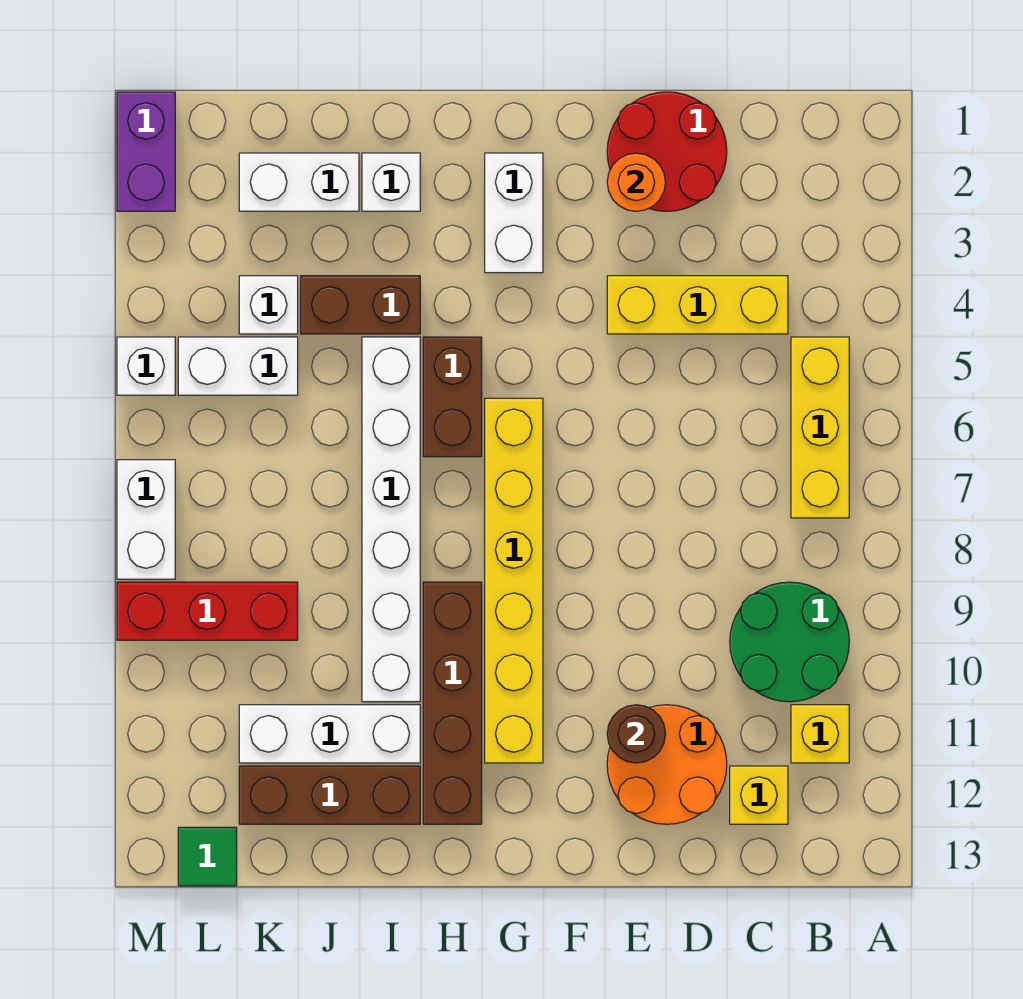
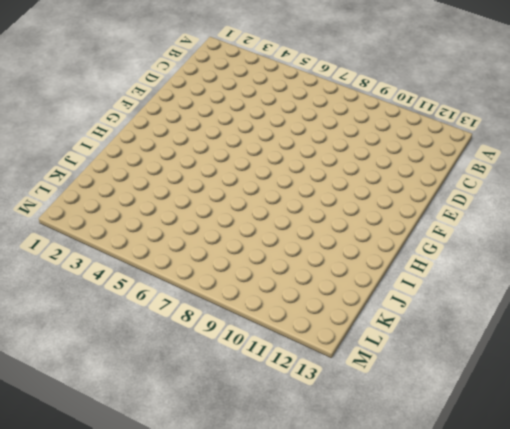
none -> yellow 1x3 brick [791,337,849,518]
none -> green 2x2 round brick [730,582,849,702]
none -> yellow 1x1 brick [791,705,849,763]

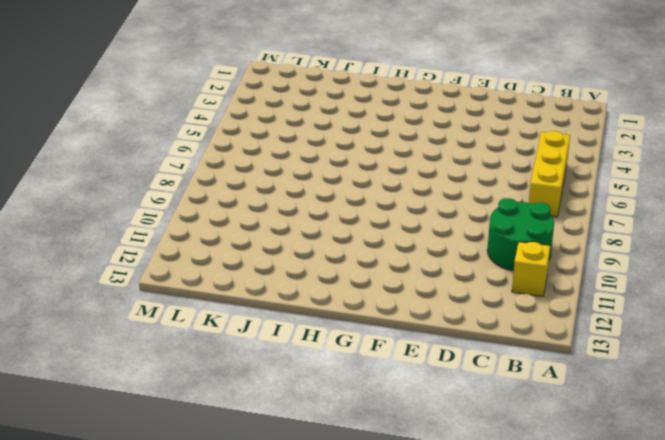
none -> yellow 1x3 brick [607,276,788,334]
none -> yellow 1x1 brick [730,766,788,824]
none -> red 2x2 round brick [607,92,727,211]

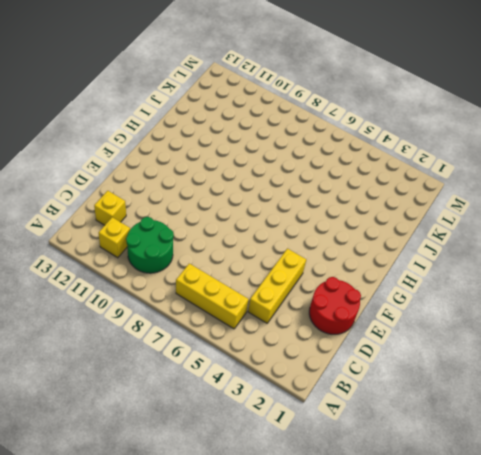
none -> orange 2x2 round brick [607,705,727,824]
none -> white 1x2 brick [485,153,543,273]
none -> yellow 1x6 brick [485,398,543,763]

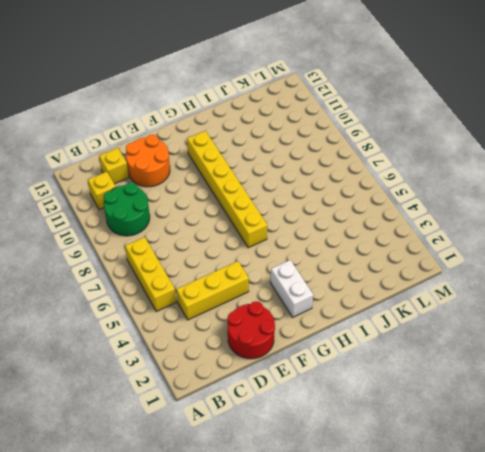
none -> brown 1x2 brick [423,337,482,457]
none -> brown 1x4 brick [423,582,482,824]
none -> white 1x1 brick [362,153,420,211]

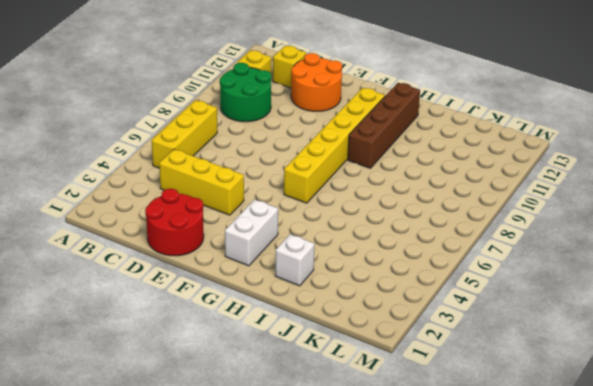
none -> brown 1x2 brick [423,337,482,457]
none -> brown 1x2 brick [301,276,420,334]
none -> white 1x6 brick [362,337,420,702]

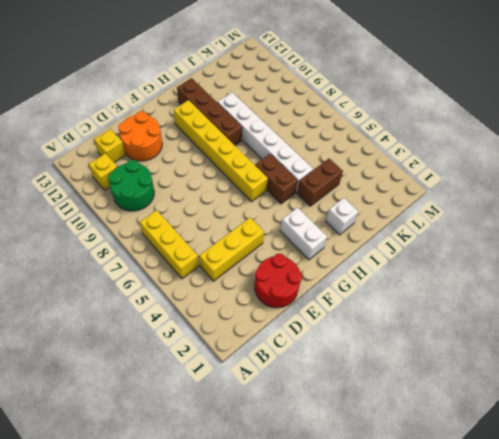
none -> white 1x3 brick [239,705,420,763]
none -> brown 1x3 brick [239,766,420,824]
none -> white 1x2 brick [239,153,359,211]

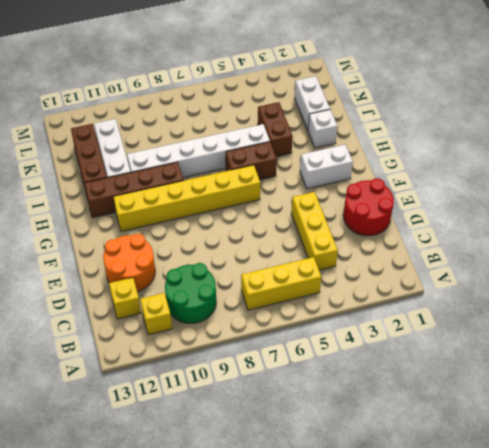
none -> white 1x1 brick [239,276,298,334]
none -> white 1x2 brick [178,337,298,395]
none -> red 1x3 brick [117,582,298,640]

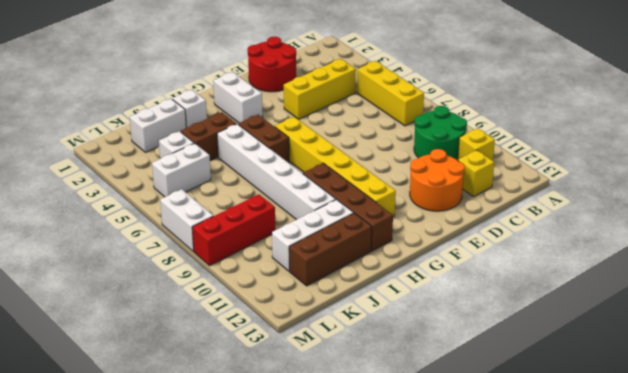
none -> green 1x1 tile [178,827,237,886]
none -> purple 1x2 brick [117,92,175,211]
none -> white 1x1 brick [117,337,175,395]

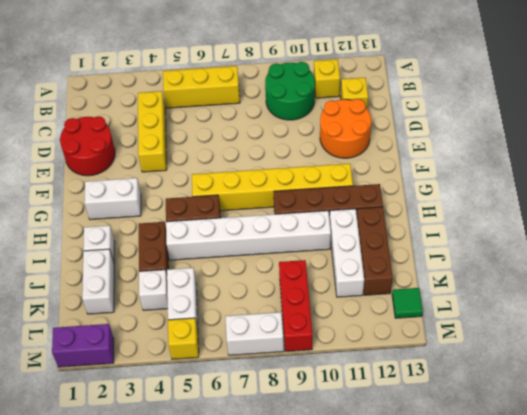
yellow 1x1 brick [168,318,199,359] -> white 1x1 brick [117,337,175,395]
none -> orange 1x1 round brick [607,153,666,211]
none -> brown 1x1 round brick [607,705,665,763]

